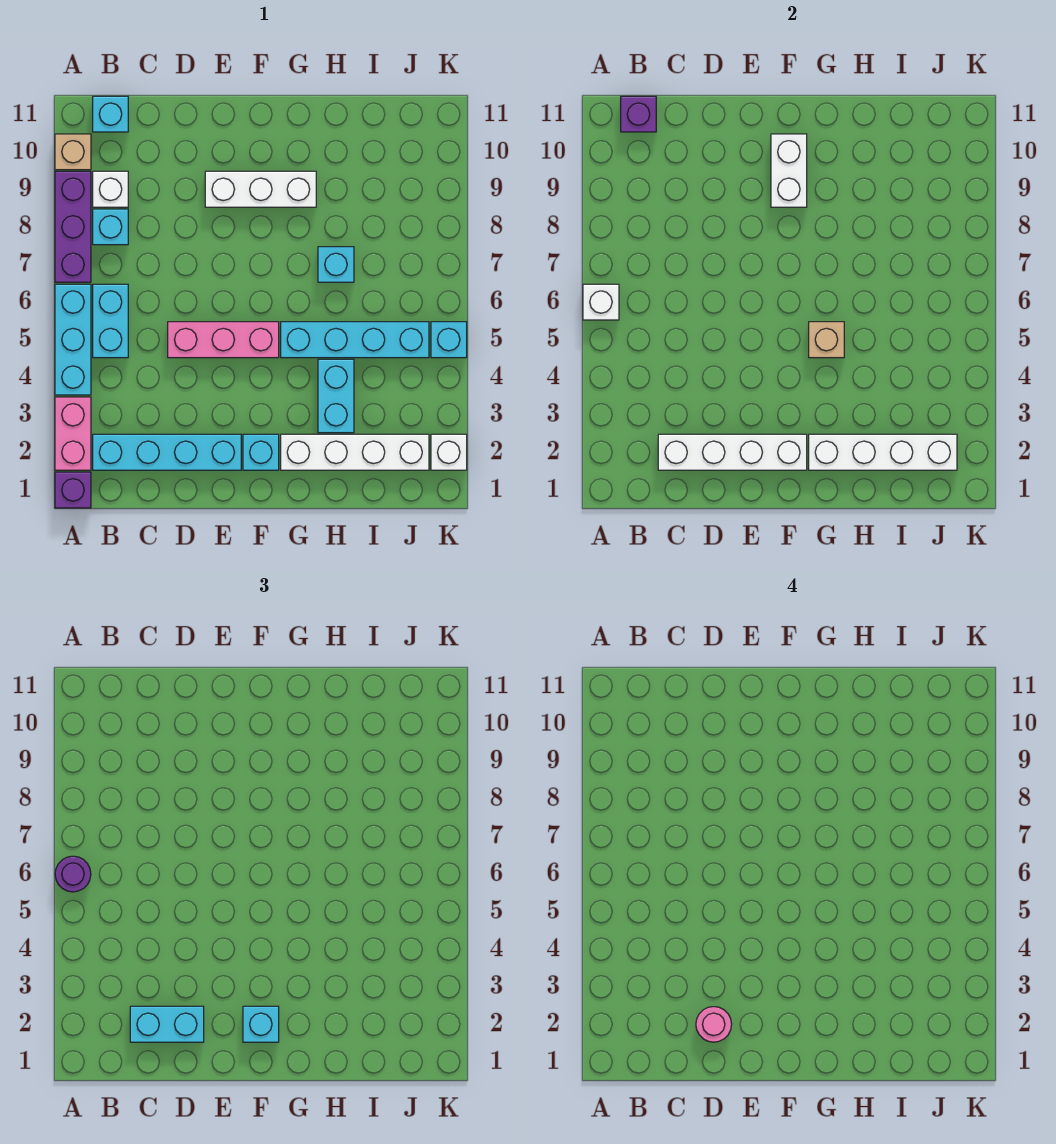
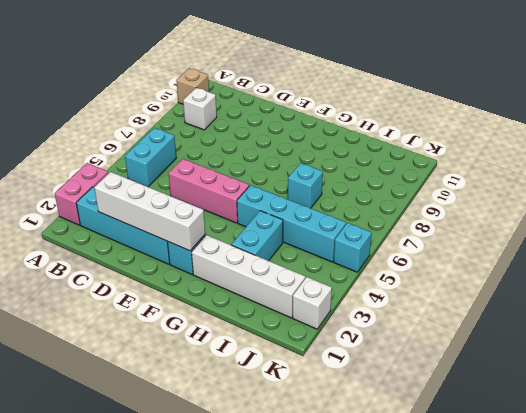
none -> purple 1x1 brick [55,472,91,508]
none -> cyan 1x3 brick [55,284,91,395]
none -> purple 1x3 brick [55,171,91,282]

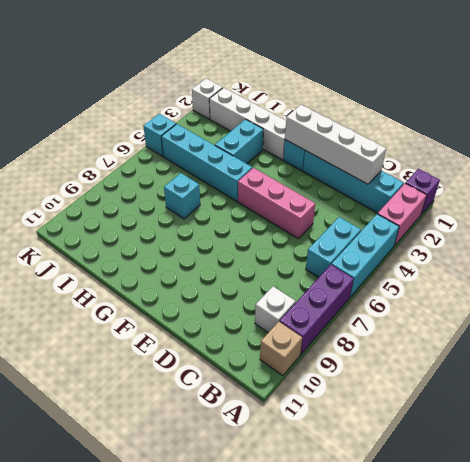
none -> cyan 1x1 brick [93,209,128,245]
none -> cyan 1x1 brick [93,96,128,132]
none -> white 1x3 brick [205,171,316,207]

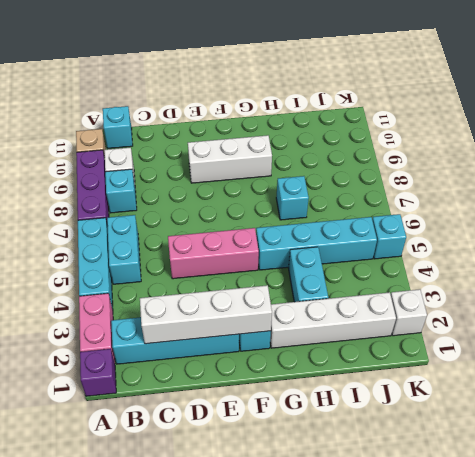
none -> white 1x1 brick [583,284,619,320]
none -> purple 1x1 brick [621,96,656,132]
none -> white 1x2 brick [771,134,807,207]

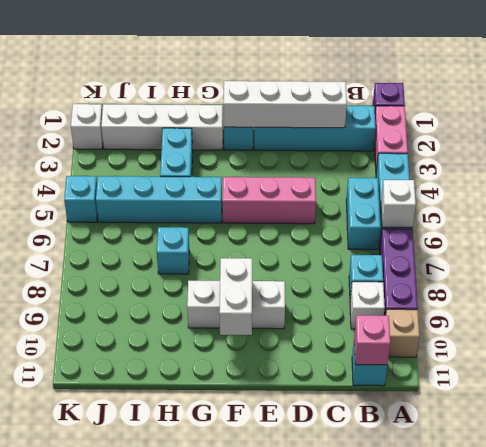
pink 1x1 brick [354,315,390,365] -> purple 1x1 brick [621,96,656,132]
none -> white 1x4 brick [809,434,957,470]
none -> tan 1x1 brick [809,322,844,358]
none -> purple 1x1 round brick [55,856,91,892]

